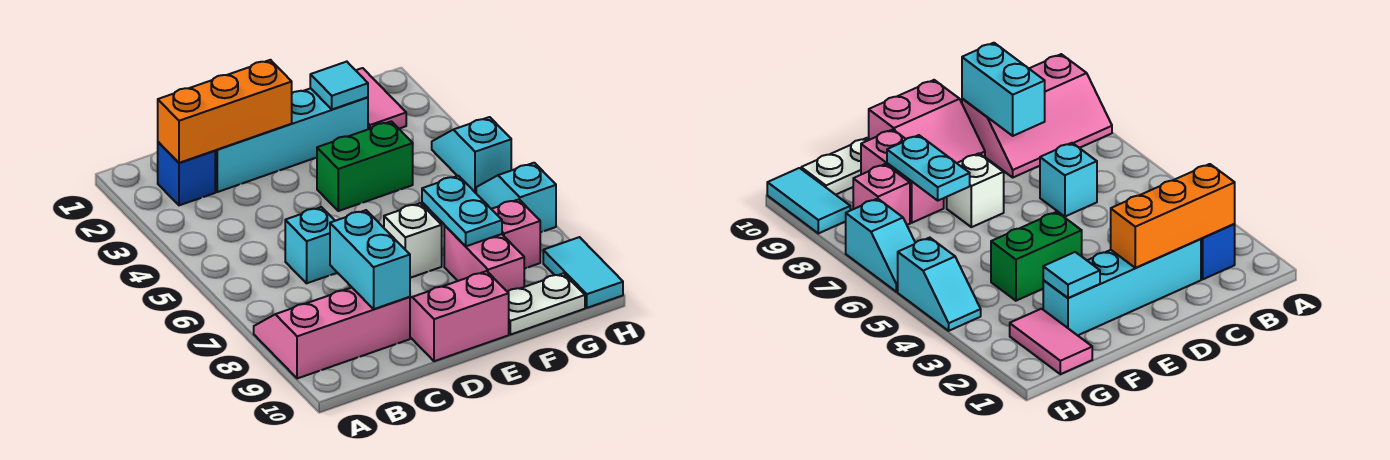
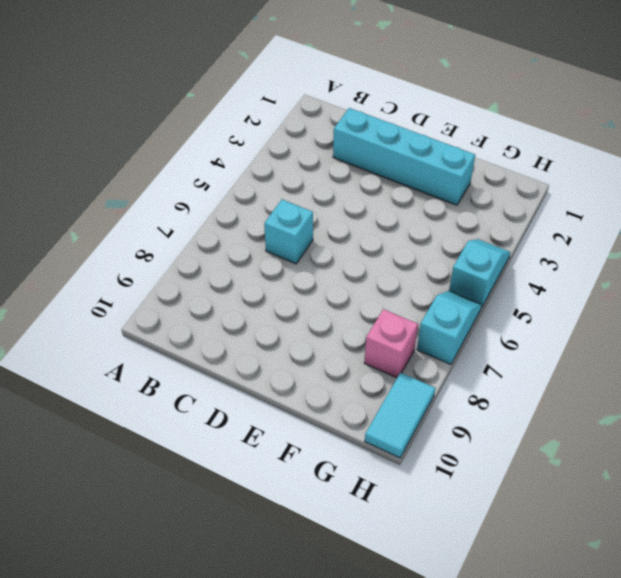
none -> pink 2x3 slope [254,288,410,379]
none -> blue 1x1 brick [158,142,215,205]
none -> pink 2x2 slope [410,271,509,361]

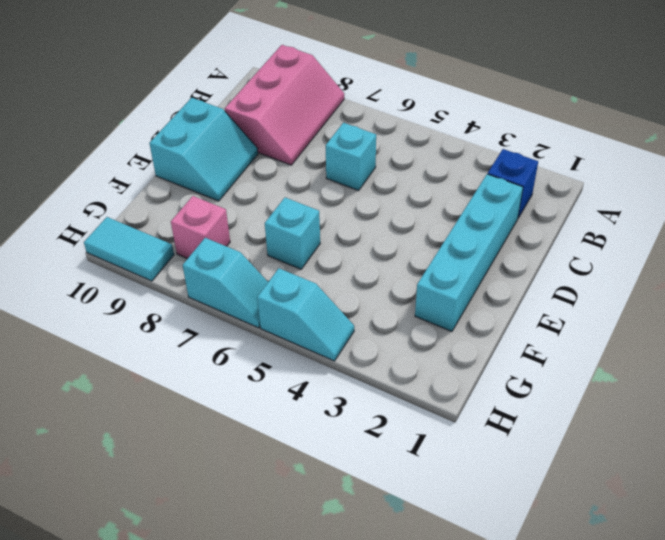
cyan 2x2 slope [149,98,258,201] -> pink 2x2 slope [410,271,509,361]
cyan 1x1 brick [265,198,320,269] -> none
none -> green 1x2 brick [317,121,413,211]
none -> white 1x1 brick [384,203,442,278]
none -> pink 1x2 brick [444,226,524,292]

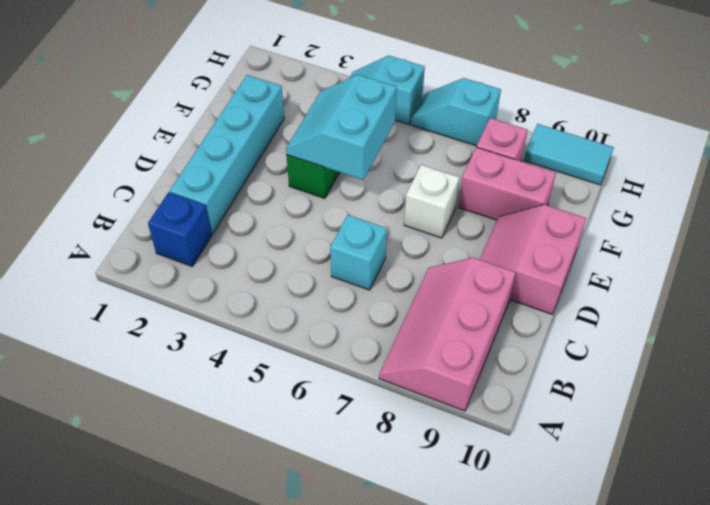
cyan 2x2 slope [286,75,397,180] -> none
none -> white 1x2 plate [508,273,585,335]
none -> pink 1x2 tile [356,68,406,129]
none -> orange 1x3 brick [158,60,292,163]

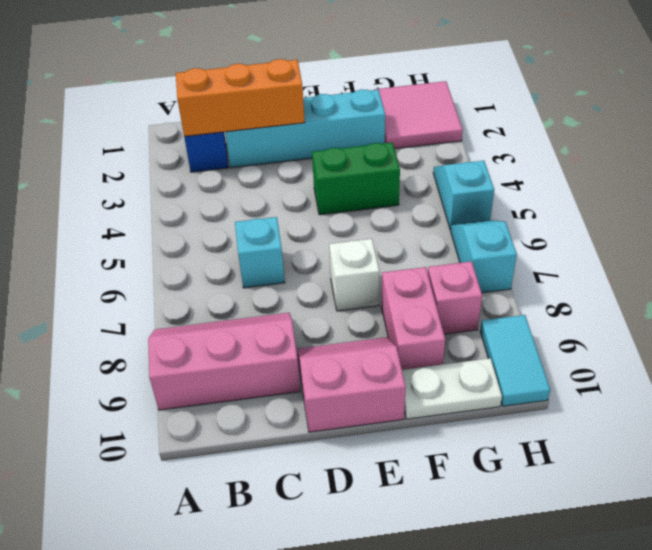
pink 2x2 tile [374,81,463,149] -> pink 1x2 tile [356,68,406,129]
none -> cyan 1x2 brick [330,210,410,309]
none -> cyan 1x1 tile [310,62,368,110]
none -> cyan 1x2 plate [422,176,502,246]

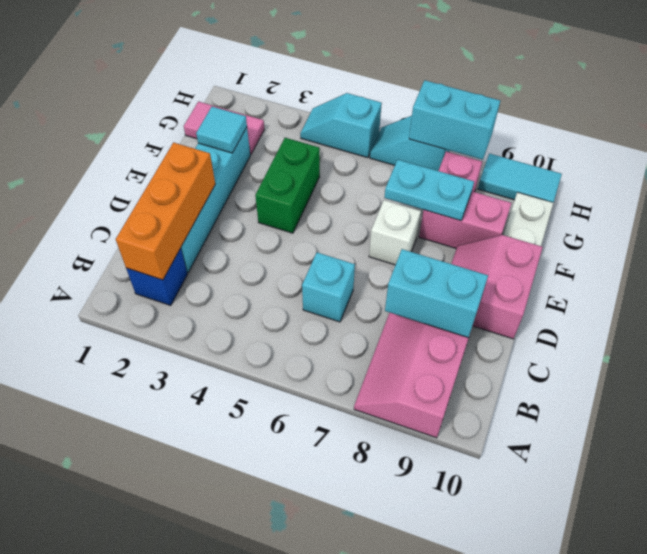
cyan 1x2 brick [409,80,500,160] -> none

